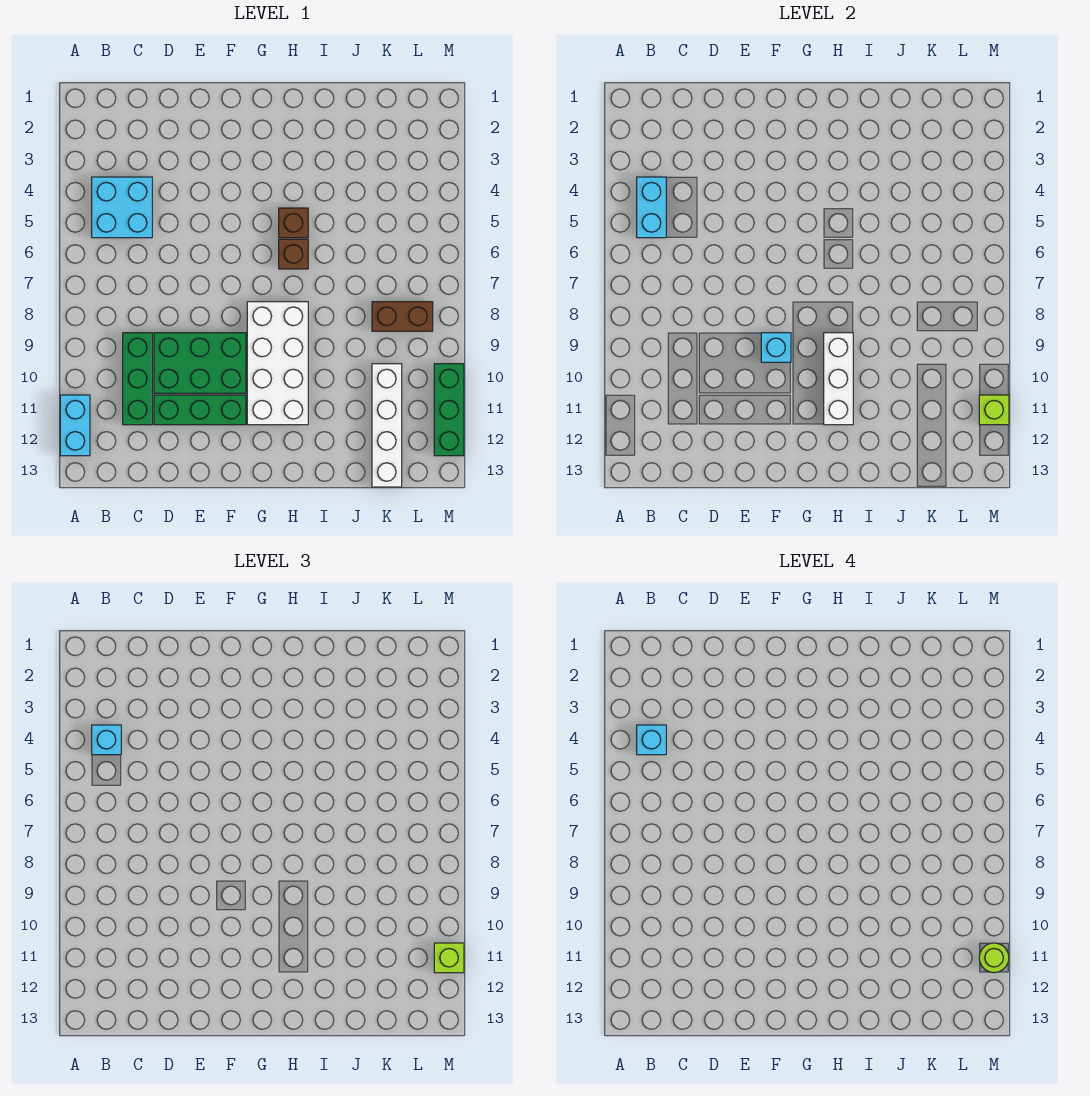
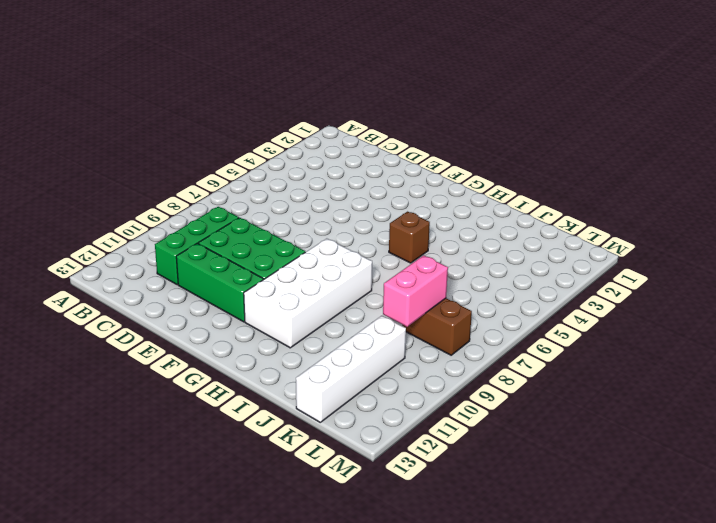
pink 1x2 brick [383,255,448,327] -> none
none -> cyan 1x2 brick [60,395,90,456]
none -> cyan 2x2 brick [92,177,152,238]
none -> brown 1x1 brick [279,239,308,269]

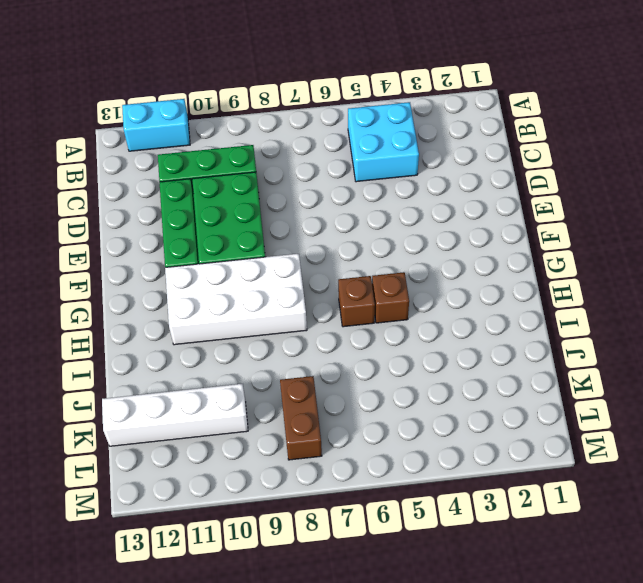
none -> green 1x3 brick [434,364,464,456]
none -> cyan 1x2 brick [637,177,666,238]
none -> cyan 1x1 brick [761,333,791,362]

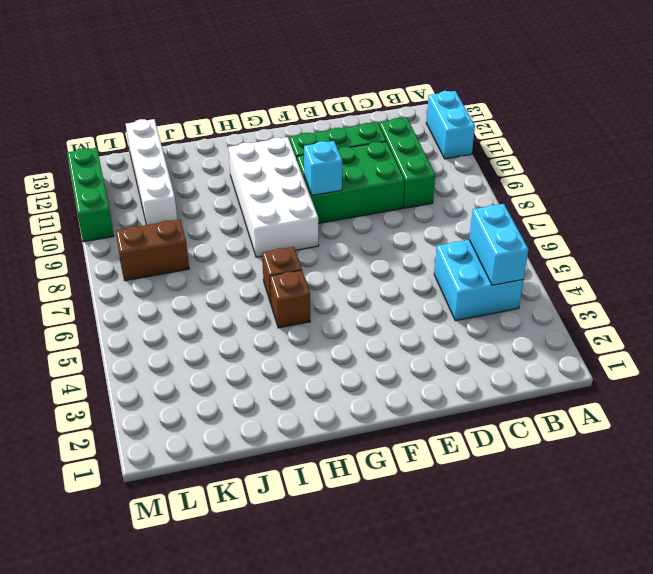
none -> white 1x3 brick [824,333,853,425]
none -> lime 1x1 brick [979,395,1009,425]
none -> cyan 1x1 brick [92,725,121,755]

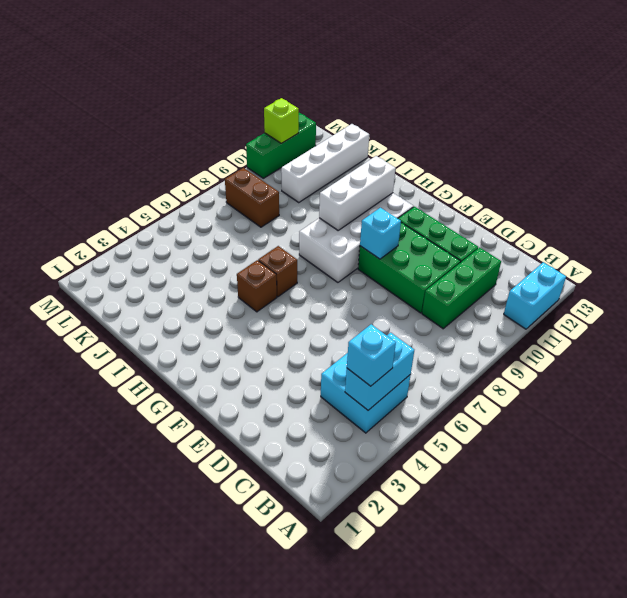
none -> lime 1x1 brick [434,943,464,973]
none -> cyan 1x1 brick [637,725,666,755]
none -> lime 1x1 round brick [979,943,1009,973]

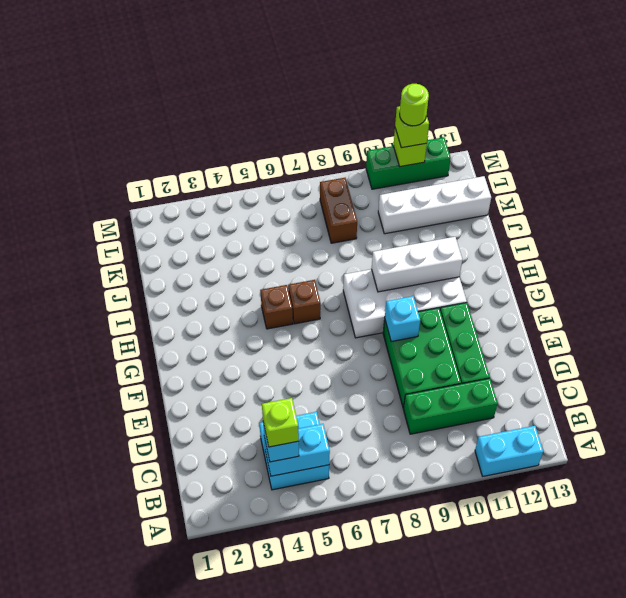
lime 1x1 brick [262,398,299,447] -> cyan 1x1 brick [637,725,666,755]

